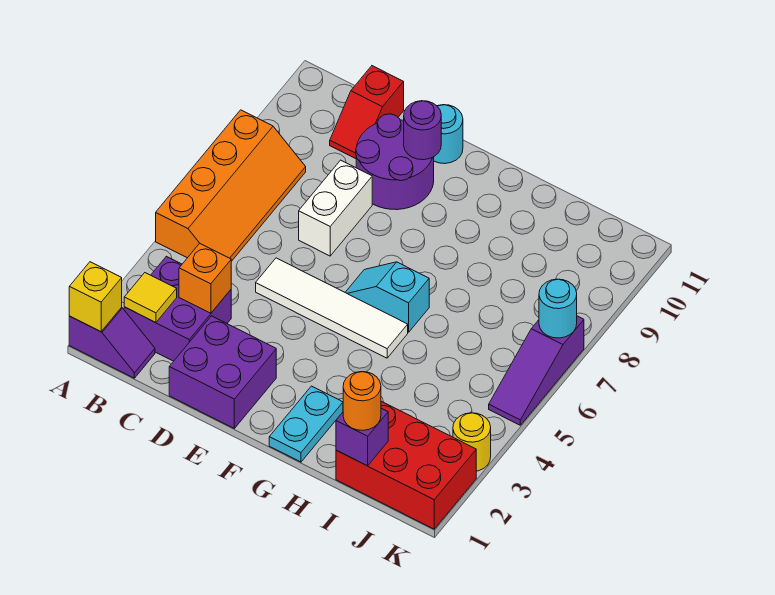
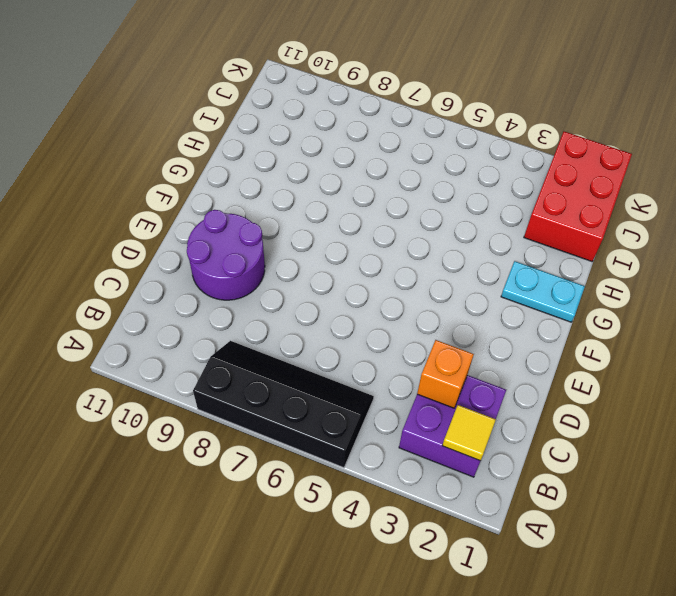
black 2x4 slope [193,341,374,468] -> orange 2x4 slope [156,110,306,261]
none -> purple 1x2 slope [69,307,155,378]
none -> red 1x2 slope [330,66,404,159]
none -> purple 2x2 brick [169,316,276,428]

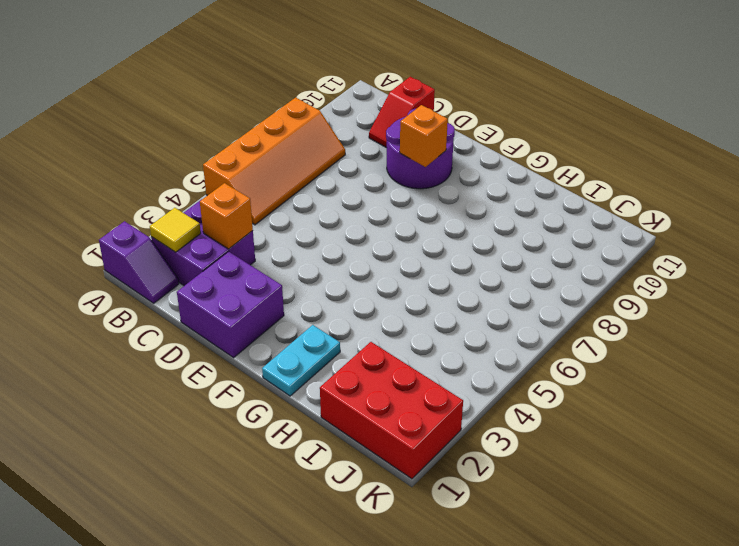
orange 1x1 brick [400,105,448,167] -> none
none -> white 1x4 tile [256,258,408,358]
none -> white 1x2 brick [299,160,372,256]
none -> cyan 1x1 round brick [434,105,463,164]

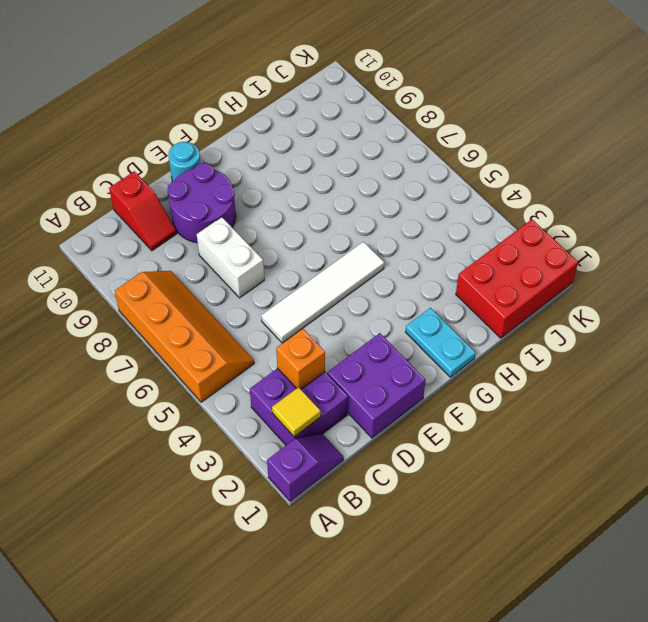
none -> cyan 1x2 slope [345,262,429,332]
none -> yellow 1x1 round brick [453,413,491,471]
none -> purple 1x3 slope [489,316,584,425]

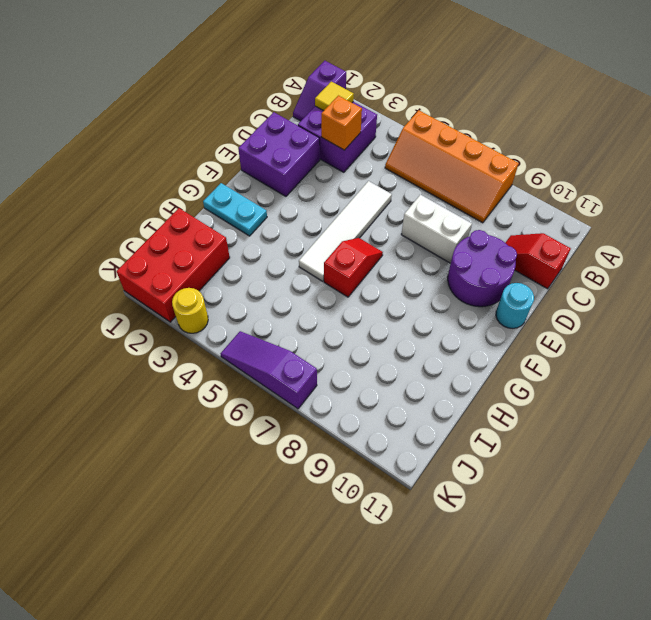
red 1x2 slope [324,238,383,297] -> cyan 1x2 slope [345,262,429,332]
none -> yellow 1x1 brick [69,262,122,332]
none -> purple 1x1 round brick [404,101,441,160]
none -> purple 1x1 brick [336,408,388,466]

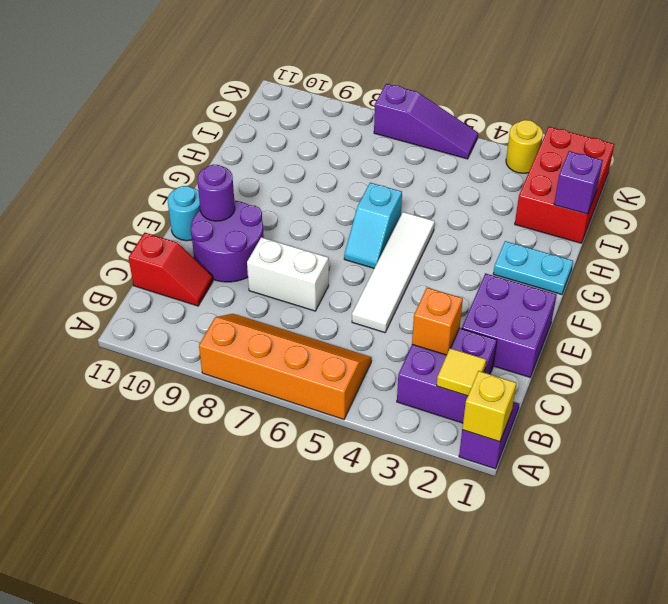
none -> cyan 1x1 round brick [539,279,577,338]
none -> orange 1x1 round brick [343,372,381,430]

